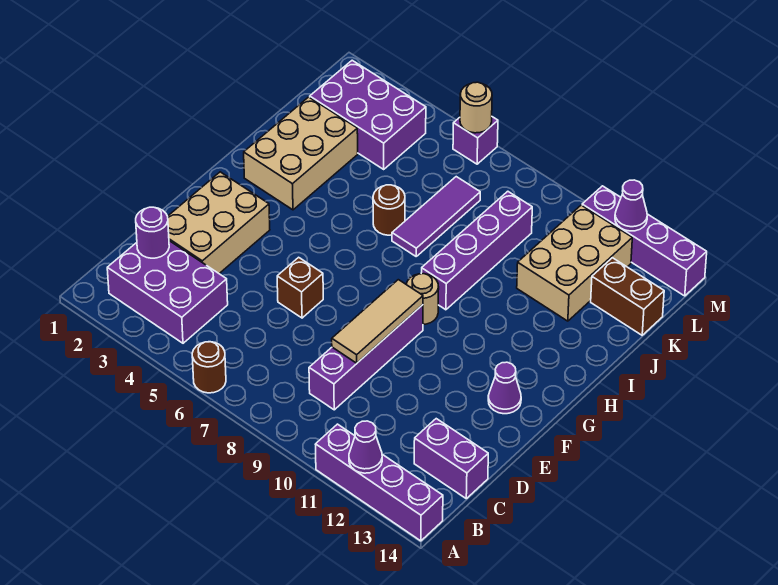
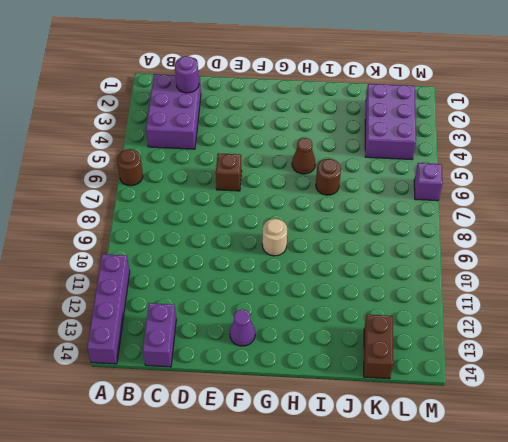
brown 1x1 cone [292,138,315,174] -> none
none -> purple 1x4 brick [309,305,423,410]
none -> tan 2x3 brick [168,172,270,273]
none -> tan 2x3 brick [244,97,358,210]

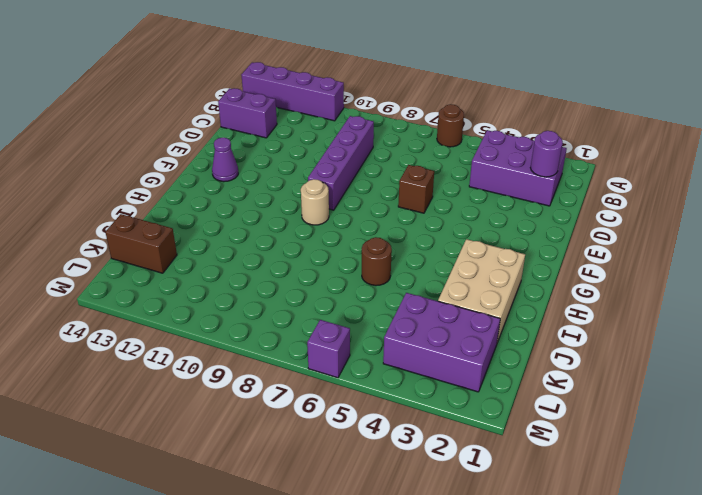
none -> tan 2x3 brick [168,172,270,273]
none -> purple 1x4 brick [421,191,532,310]
none -> purple 1x3 tile [392,177,480,256]

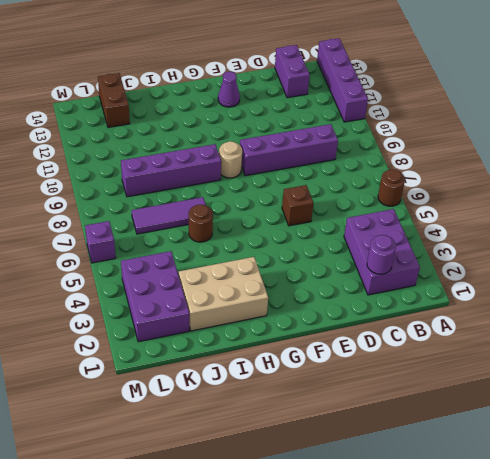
none -> tan 2x3 brick [168,172,270,273]
none -> tan 2x3 brick [517,205,632,321]
none -> purple 1x4 brick [582,186,707,296]

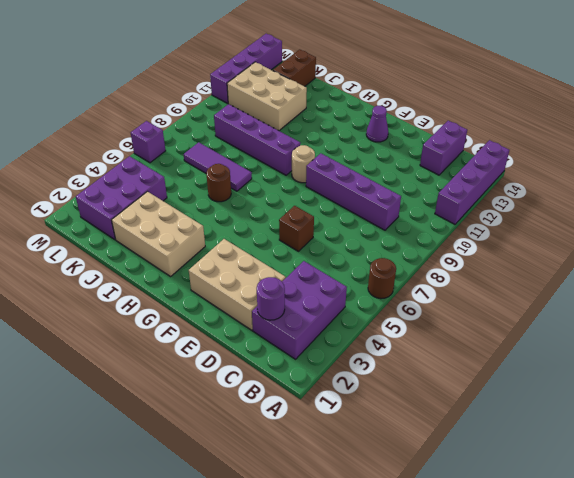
none -> purple 1x1 cone [349,421,382,473]
none -> tan 1x3 tile [332,280,423,363]
none -> tan 1x1 round brick [460,82,492,133]

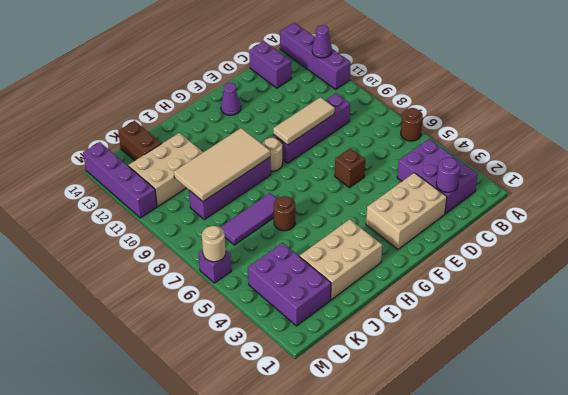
tan 2x4 tile [174,128,270,201] -> none
none -> purple 1x1 cone [615,180,647,231]

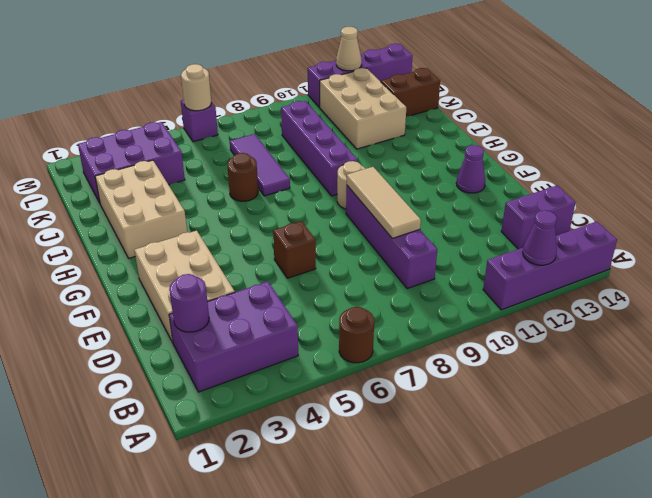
tan 1x1 cone [336,27,362,71] -> purple 1x1 cone [615,180,647,231]

